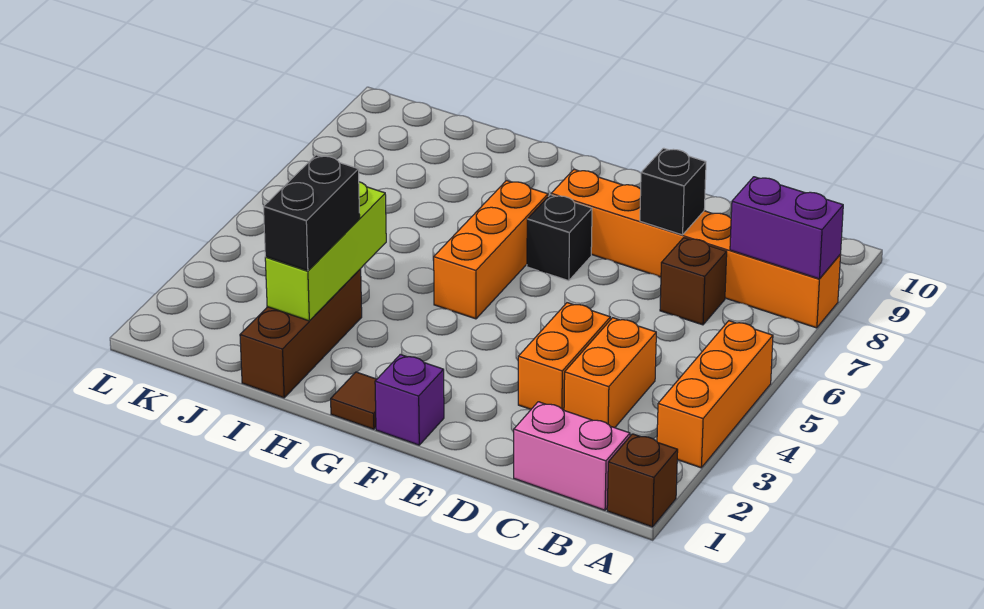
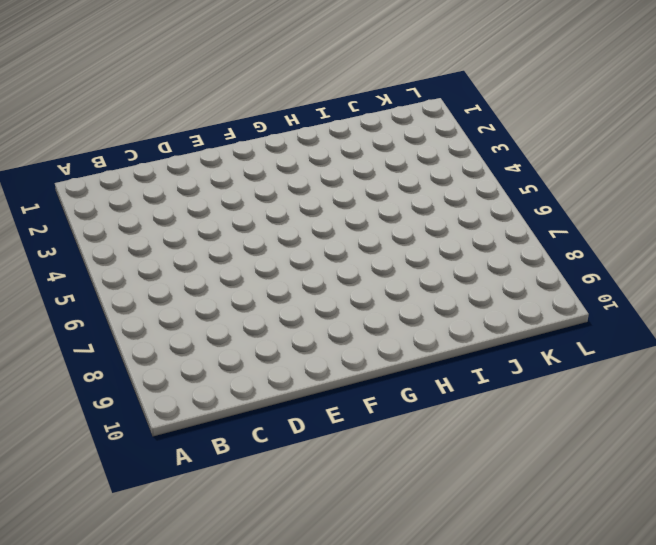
none -> brown 1x1 brick [607,434,678,527]
none -> orange 1x3 brick [657,321,773,468]
none -> orange 1x6 brick [551,170,841,328]

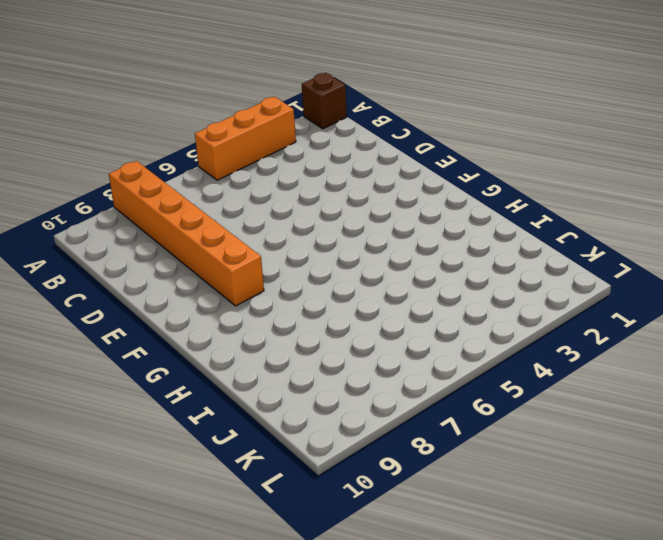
none -> pink 1x2 brick [514,402,630,510]
none -> orange 1x2 brick [564,318,656,428]
none -> brown 1x1 brick [660,238,727,325]

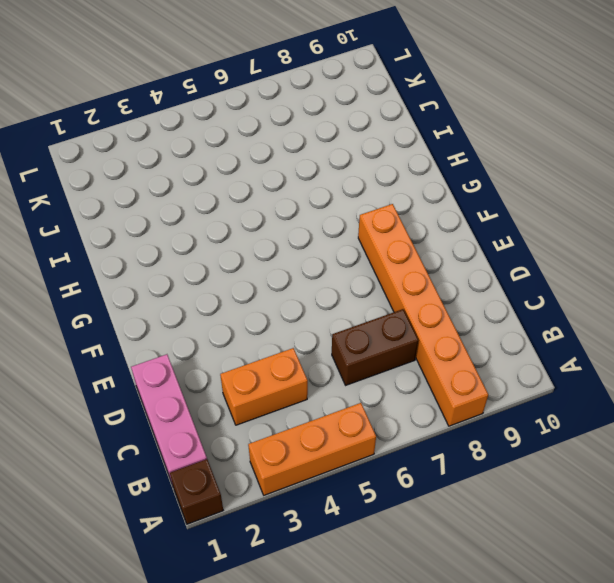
pink 1x3 brick [131,354,207,485] -> pink 1x2 brick [514,402,630,510]
brown 1x2 brick [332,309,418,385] -> brown 1x1 brick [660,238,727,325]
none -> orange 1x2 brick [518,303,610,410]
none -> purple 1x1 brick [375,354,444,445]
none -> black 1x1 brick [527,195,592,281]

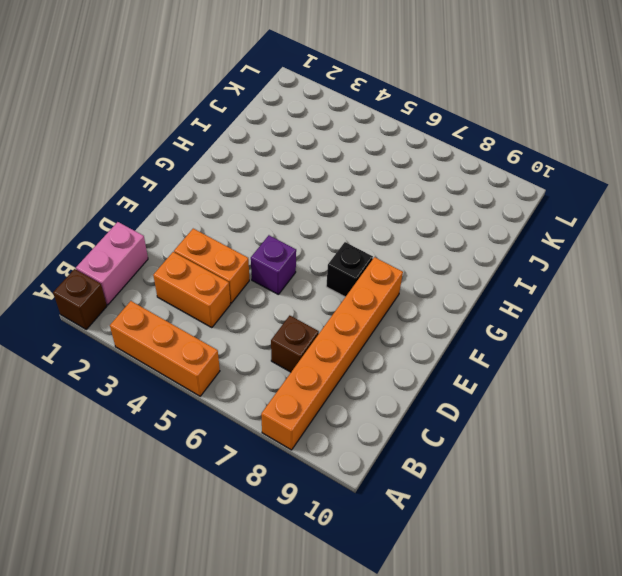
purple 1x1 brick [251,235,296,295] -> purple 1x1 brick moved to [375,354,444,445]
none -> brown 1x1 tile [331,372,377,429]
none -> orange 1x3 brick [434,181,548,319]
none -> brown 1x3 brick [240,269,362,398]

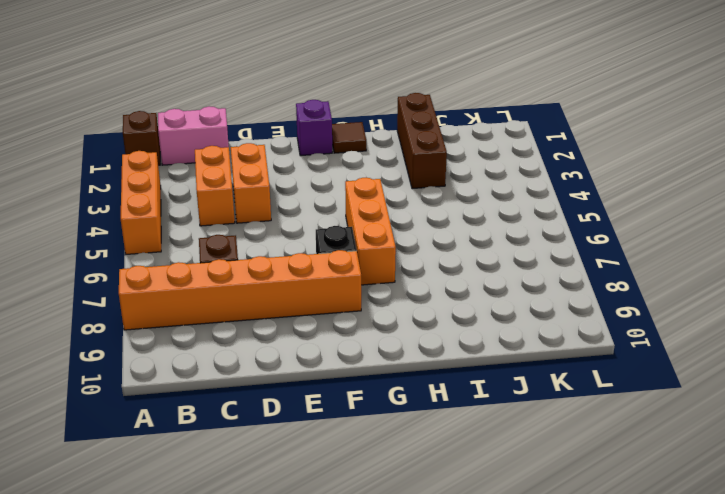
none -> purple 1x2 brick [730,177,843,279]
none -> black 1x1 brick [640,148,706,235]
none -> lime 1x3 brick [265,182,386,321]

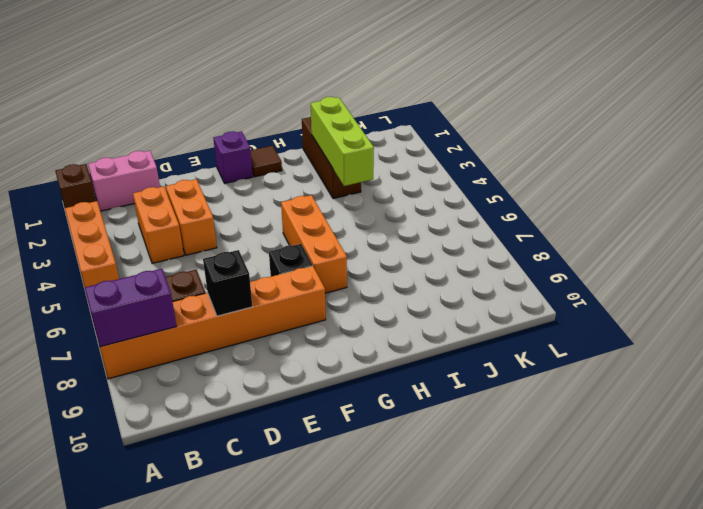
none -> black 1x2 brick [264,155,360,271]

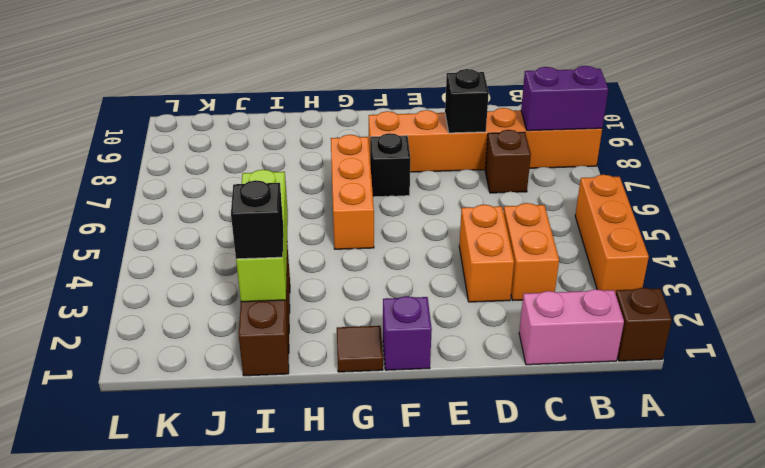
black 1x1 brick [231,180,283,259] -> black 1x2 brick [264,155,360,271]

